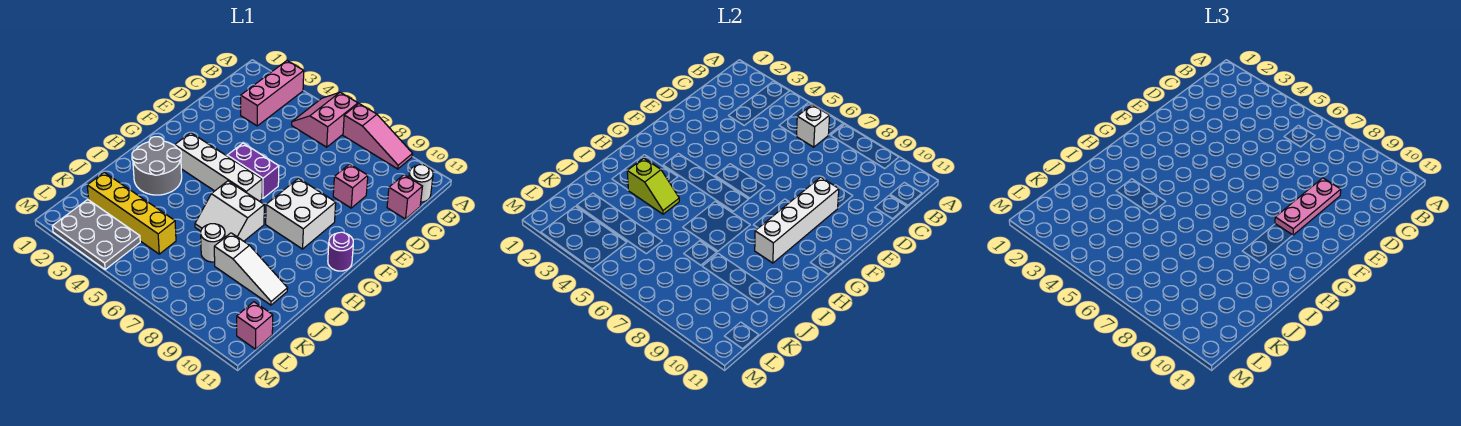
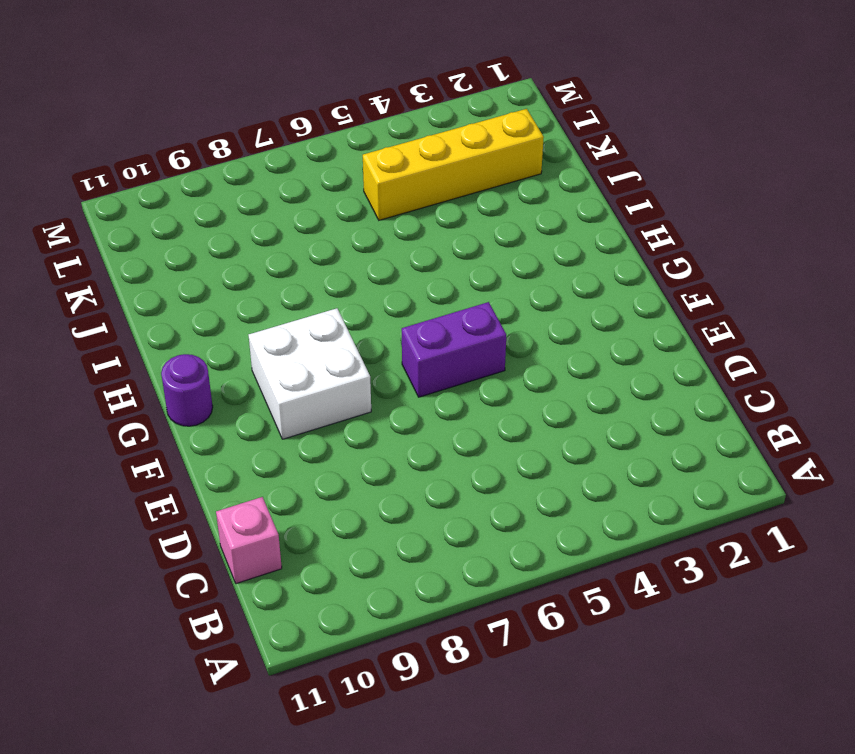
none -> pink 1x3 brick [241,61,304,126]
none -> pink 2x2 slope [292,92,358,147]
none -> pink 1x3 slope [343,104,413,169]

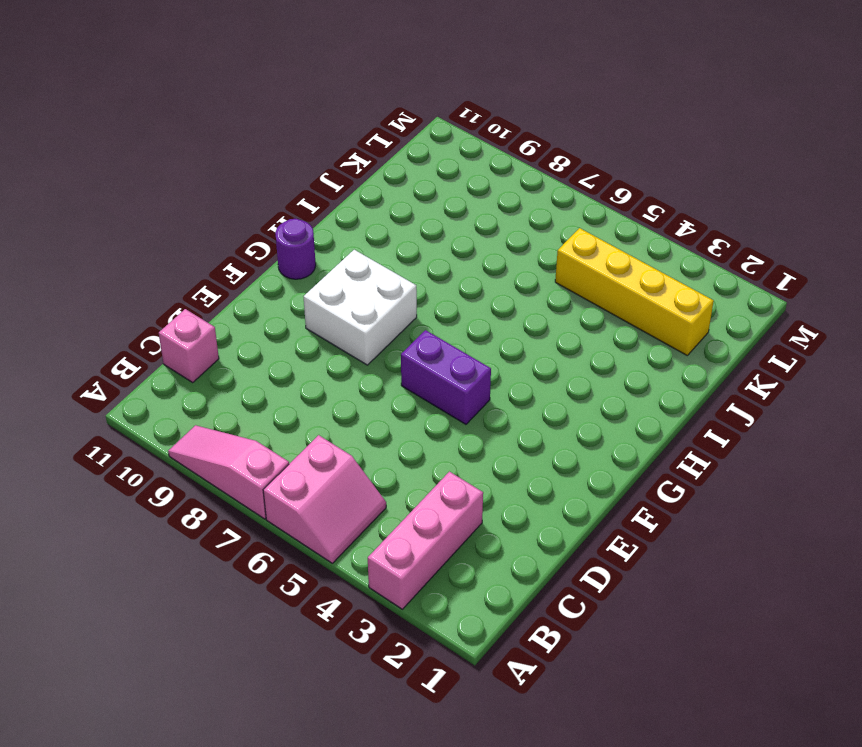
none -> white 1x1 round brick [409,165,433,202]
none -> pink 1x1 brick [333,164,368,208]
none -> white 1x4 brick [175,133,262,201]

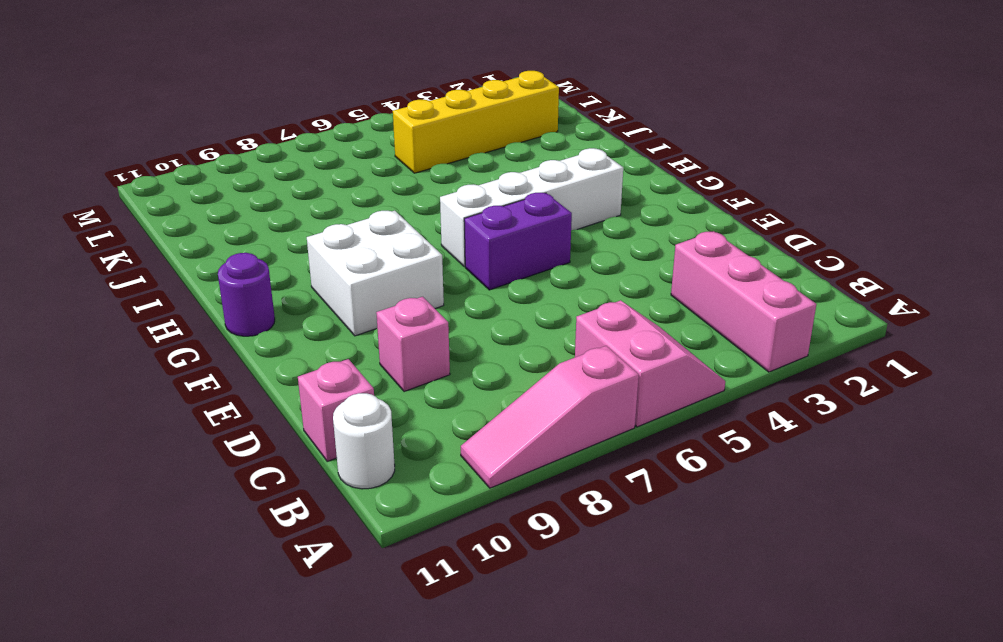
none -> grey 2x2 round brick [132,137,182,195]
none -> white 2x2 slope [195,181,264,241]
none -> white 1x1 round brick [201,224,225,262]

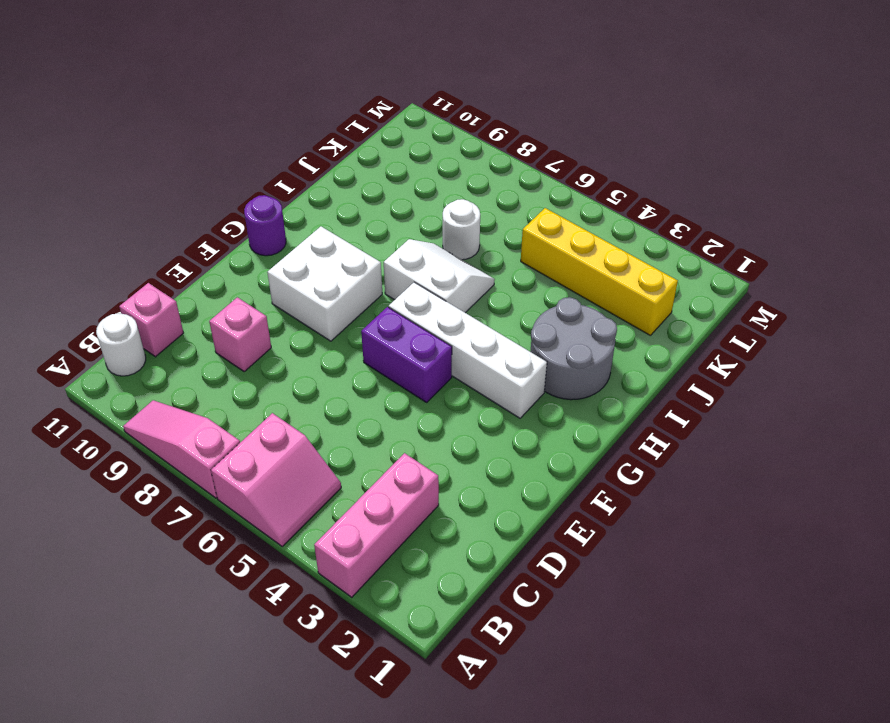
none -> white 1x3 slope [214,233,288,305]
none -> grey 2x3 plate [52,200,140,269]
none -> pink 1x1 brick [237,302,273,349]

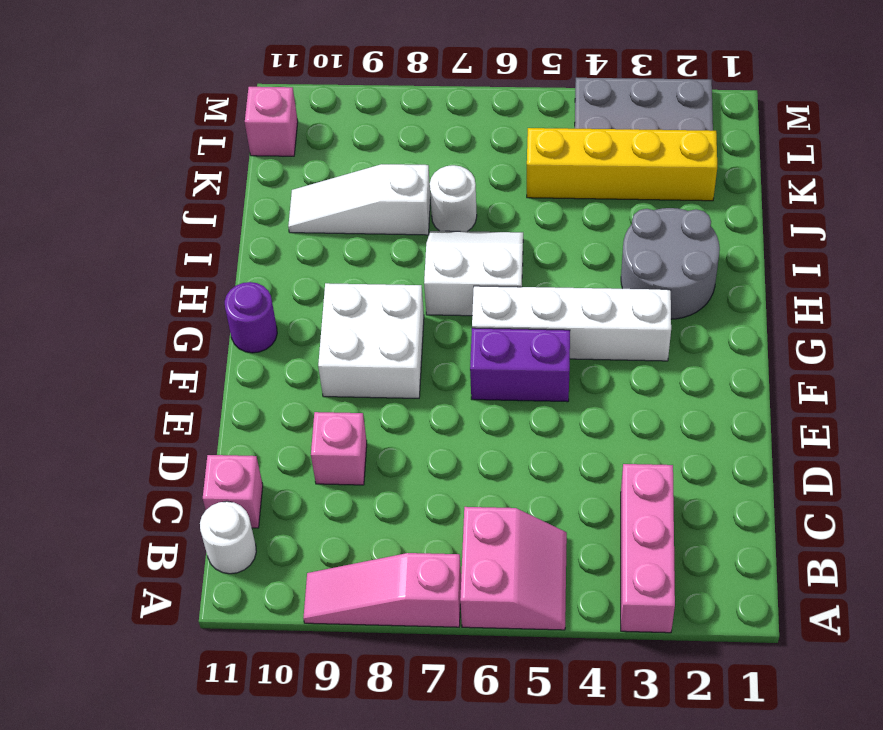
none -> white 1x1 brick [796,105,830,147]
none -> white 1x4 brick [755,177,839,263]
none -> lime 1x2 slope [627,158,679,214]

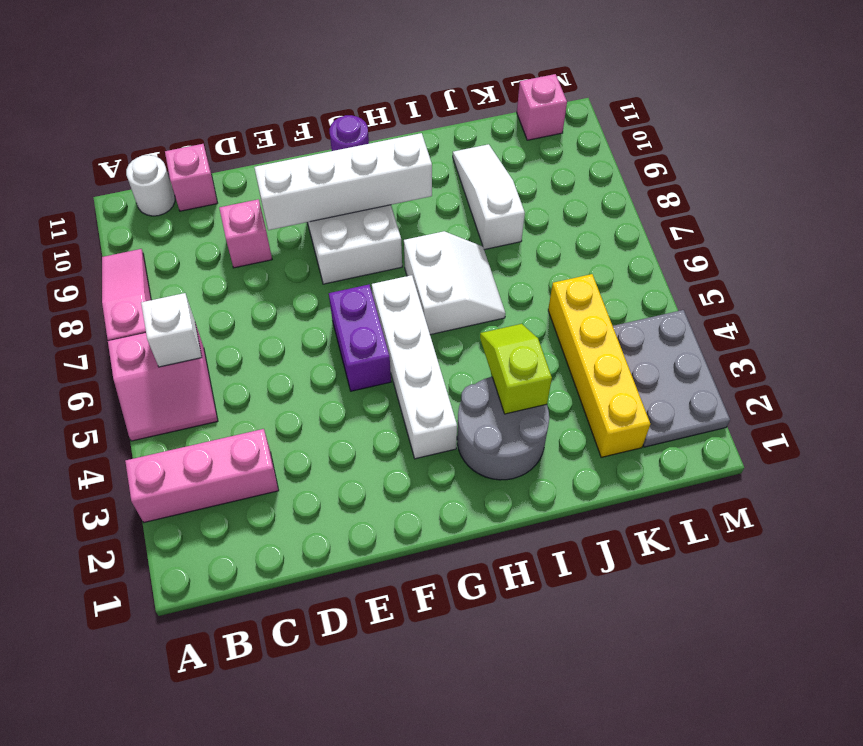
none -> white 1x1 round brick [201,224,225,262]
none -> pink 1x3 plate [1275,178,1341,235]

